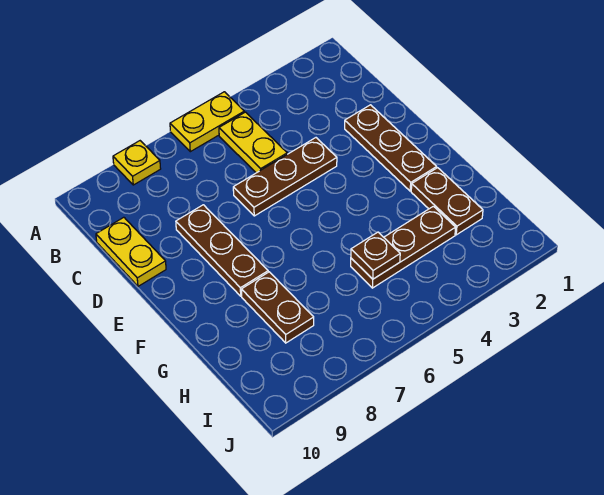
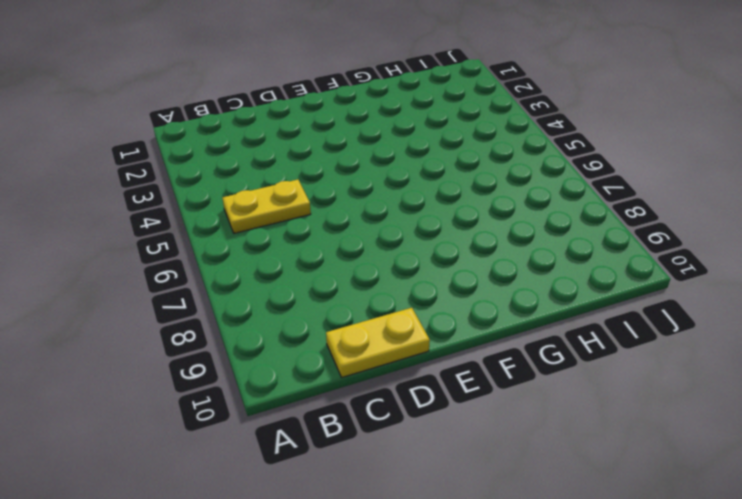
none -> yellow 1x2 plate [170,92,244,152]
none -> yellow 1x1 plate [113,141,161,185]

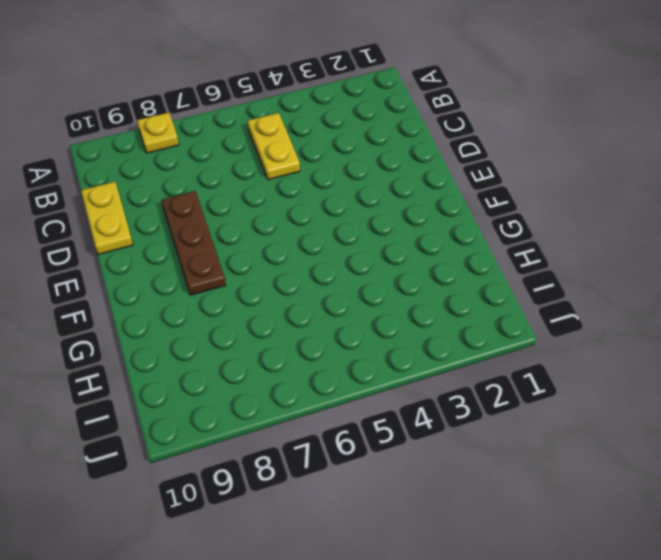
none -> yellow 1x2 plate [170,92,244,152]
none -> brown 1x3 plate [345,105,437,191]

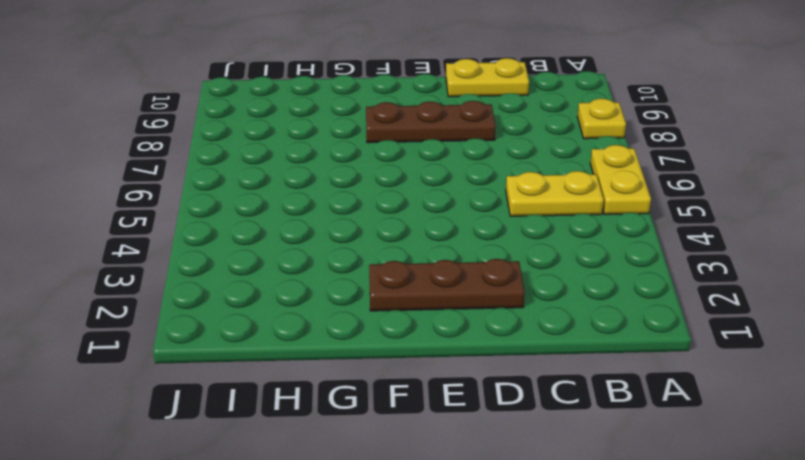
none -> brown 1x3 plate [233,138,337,216]
none -> brown 1x2 plate [411,168,483,235]

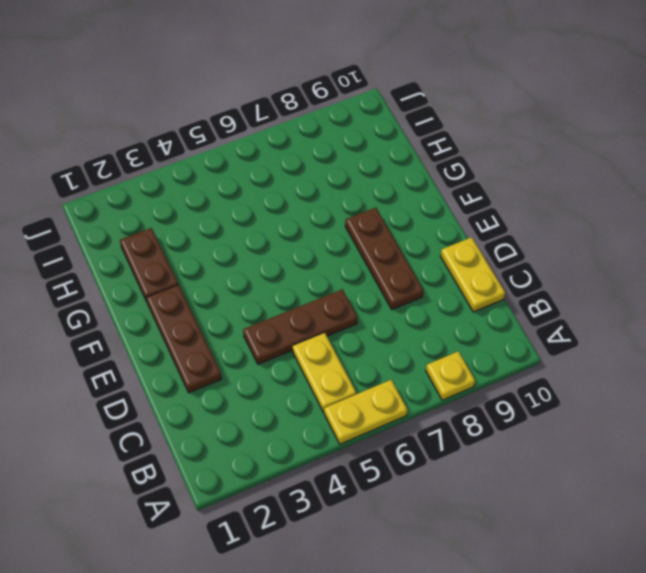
none -> brown 1x2 plate [241,272,314,343]
none -> brown 1x3 plate [351,206,456,288]

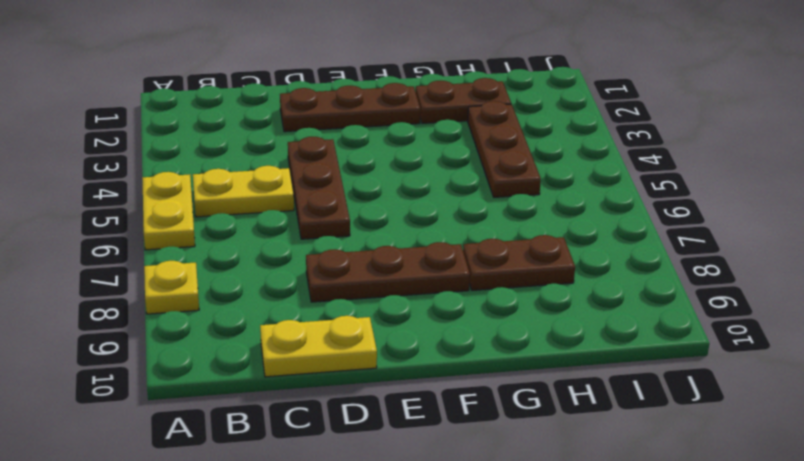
none -> brown 1x1 plate [351,232,400,279]

